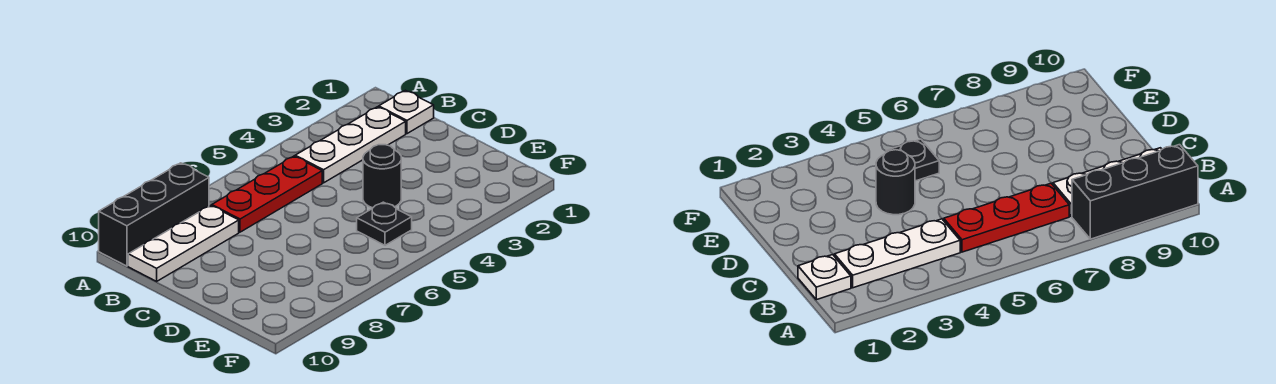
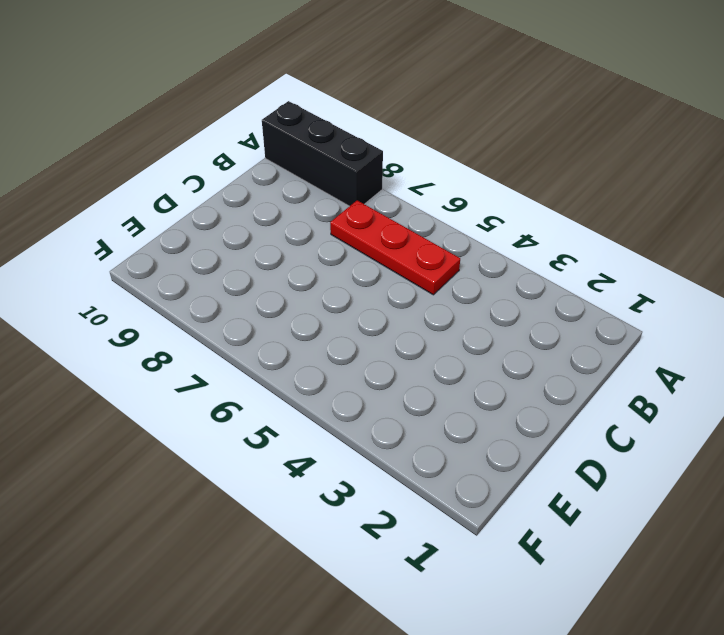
none -> white 1x1 plate [379,90,434,134]
none -> white 1x3 plate [295,107,406,183]

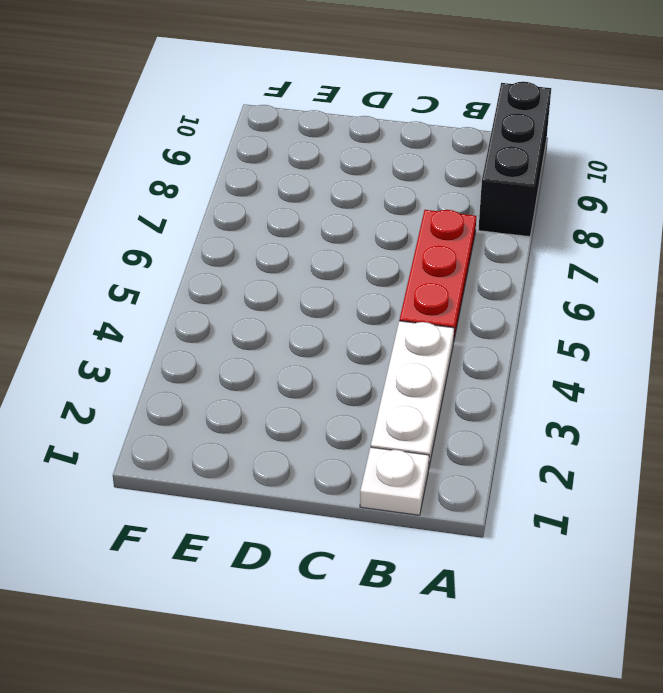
none -> white 1x3 plate [128,206,239,281]
none -> black 1x1 round brick [363,145,401,208]

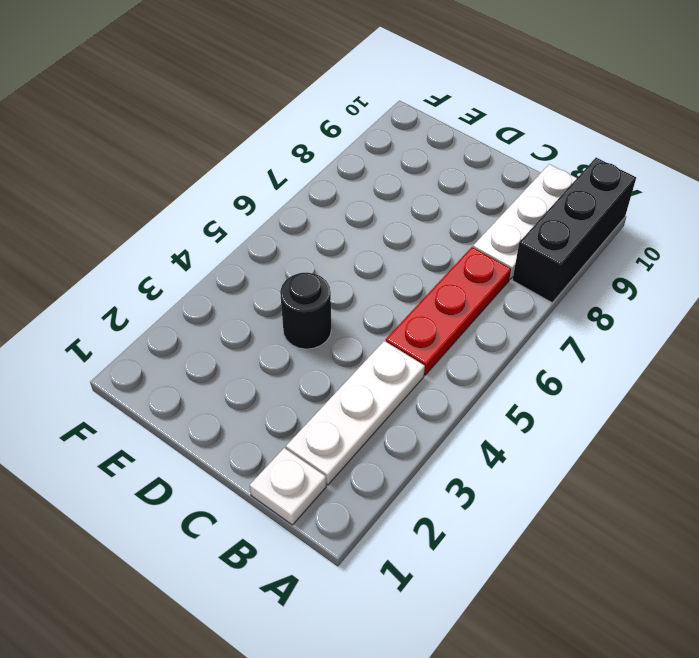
none -> black 1x1 plate [357,202,412,245]

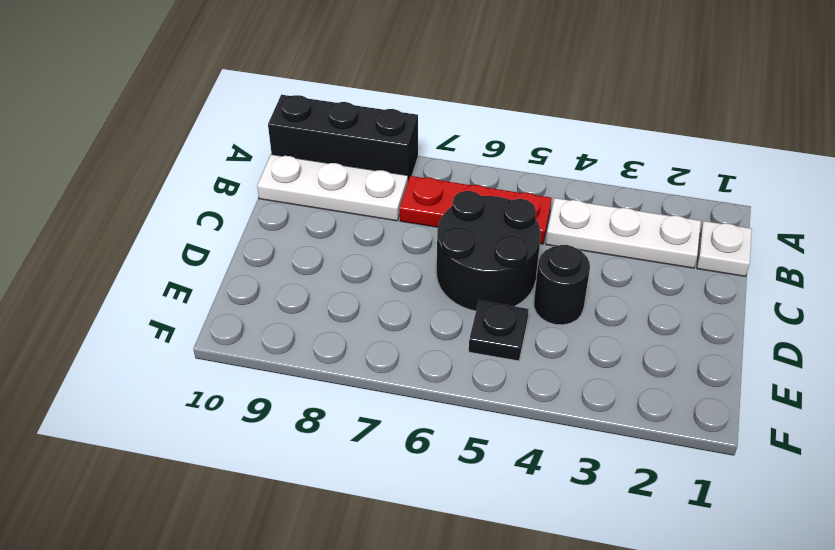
black 2x2 round brick [437,191,541,311] -> none

